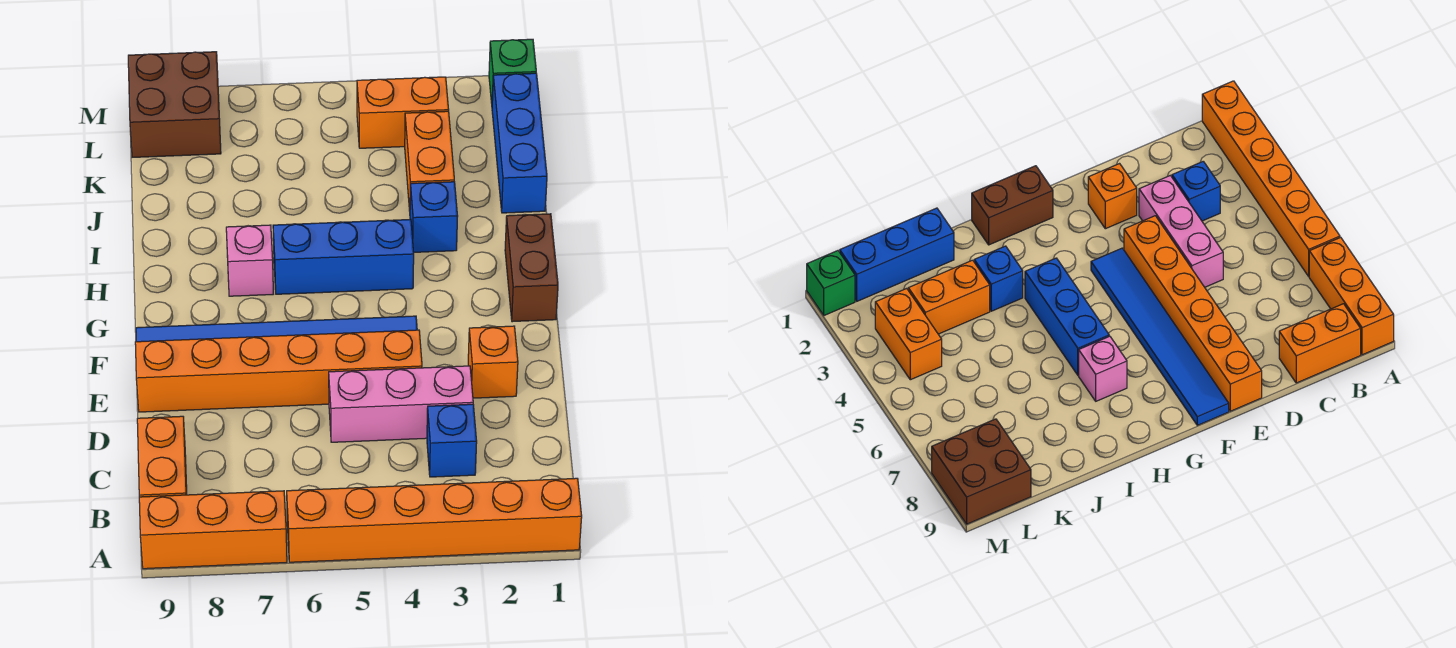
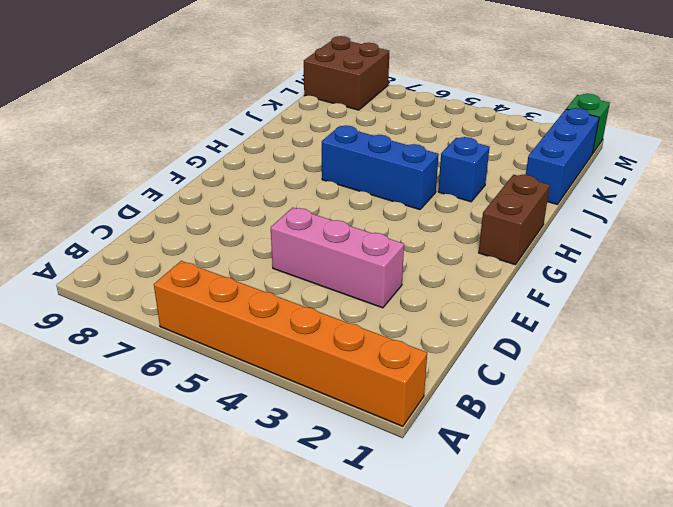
none -> orange 1x3 brick [139,491,287,569]
none -> orange 1x2 brick [137,416,187,497]
none -> blue 1x1 brick [427,404,477,477]

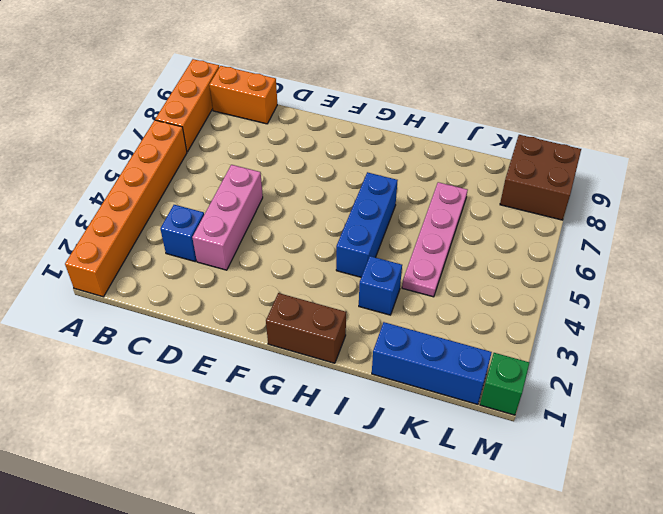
pink 1x4 plate [402,182,468,297] -> none
none -> orange 1x1 brick [468,326,518,398]
none -> orange 1x6 brick [135,330,422,412]
none -> blue 1x6 tile [136,316,417,342]

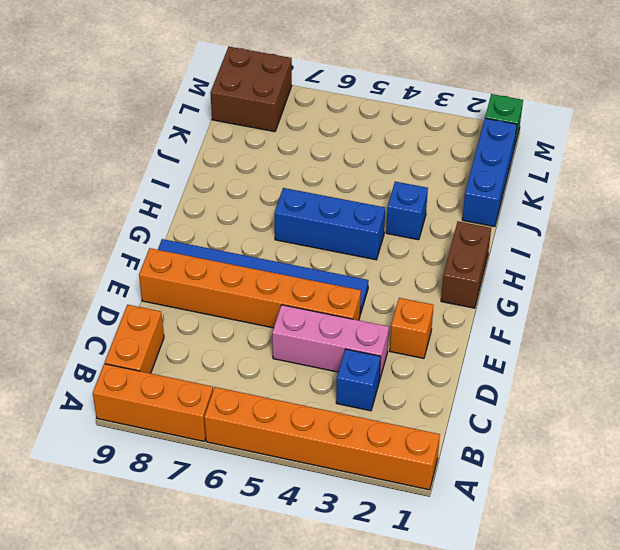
none -> pink 1x1 brick [226,225,273,296]
none -> orange 1x2 brick [405,111,454,211]
none -> orange 1x2 brick [357,77,449,148]

